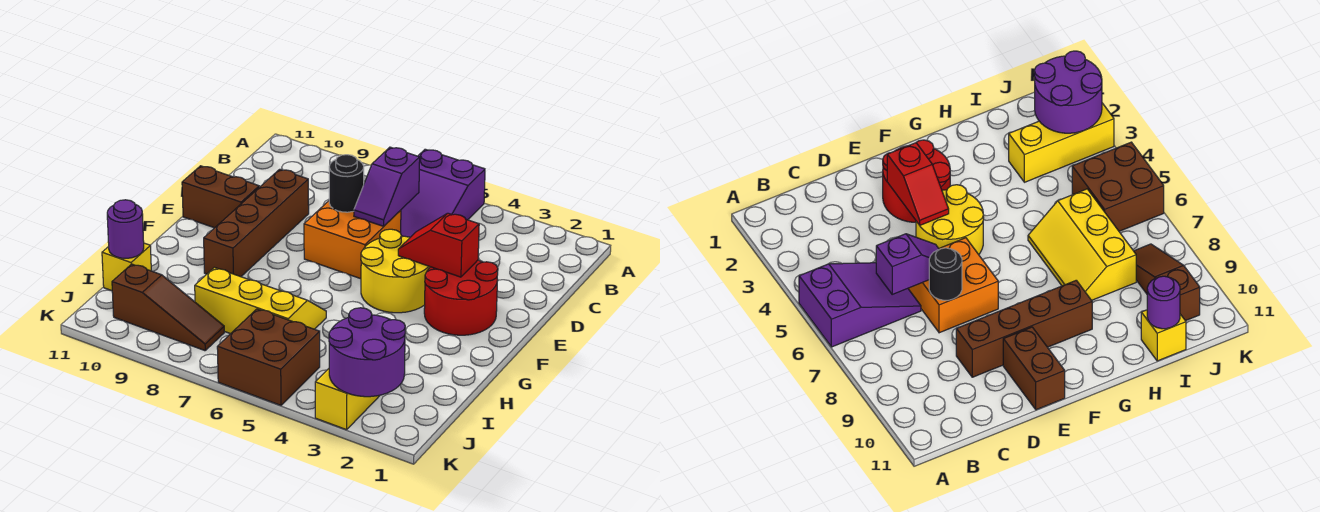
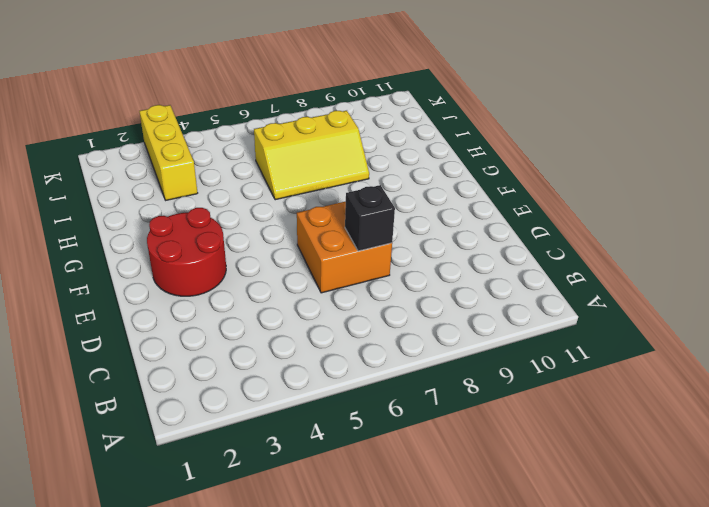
black 1x1 brick [345,185,395,251] -> black 1x1 round brick [329,155,364,212]
none -> purple 2x3 slope [401,149,485,237]
none -> brown 1x4 brick [204,169,309,277]
none -> yellow 2x2 round brick [361,229,430,313]

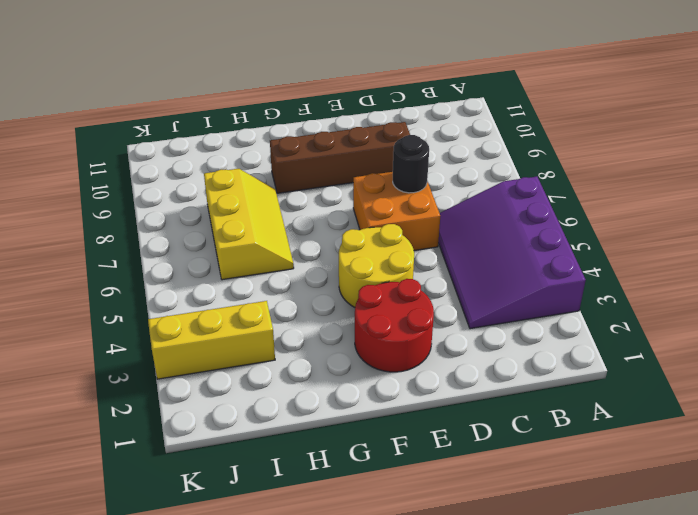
purple 3x4 slope [438,177,586,329] -> purple 2x3 slope [401,149,485,237]
none -> brown 1x2 brick [182,166,259,228]
none -> yellow 1x1 brick [102,243,151,291]
none -> brown 2x2 brick [217,309,320,405]

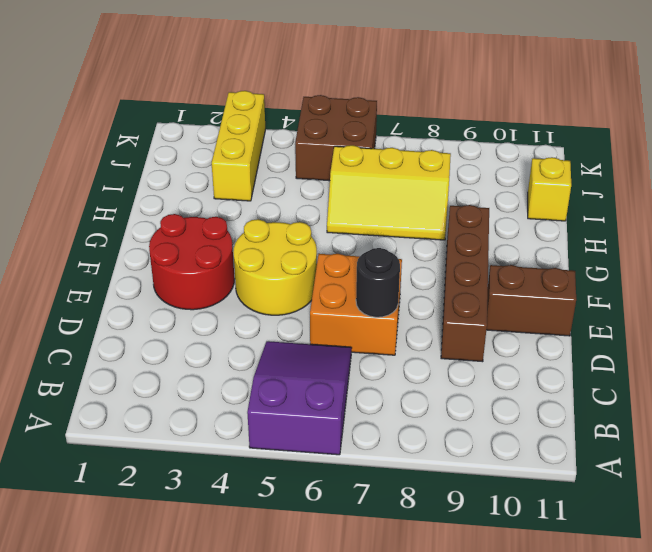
none -> brown 1x3 slope [112,264,224,351]
none -> purple 1x2 slope [354,147,420,226]
none -> red 1x2 slope [398,213,479,277]

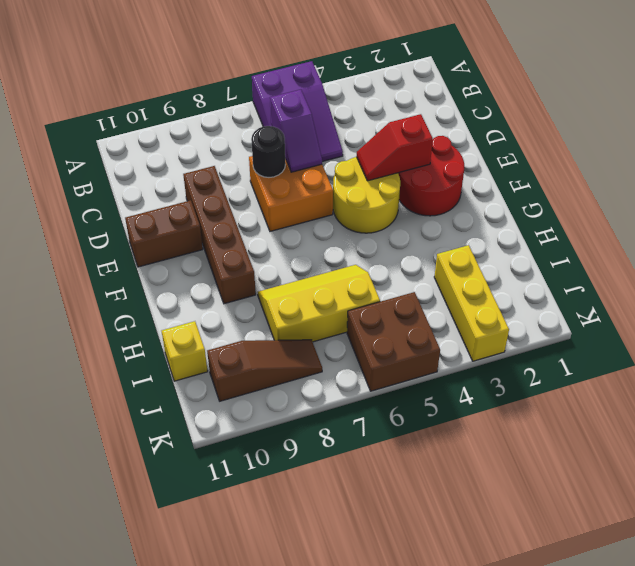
none -> purple 1x1 round brick [107,200,144,258]
none -> purple 2x2 round brick [329,308,405,397]

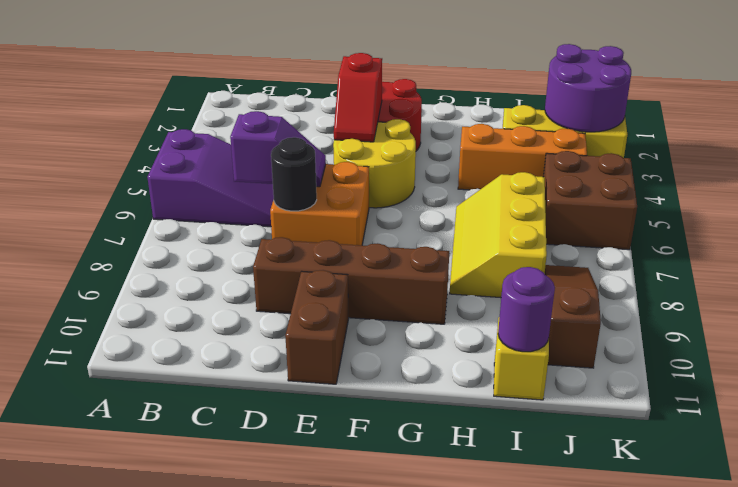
orange 1x3 brick [458,124,587,190] -> none

